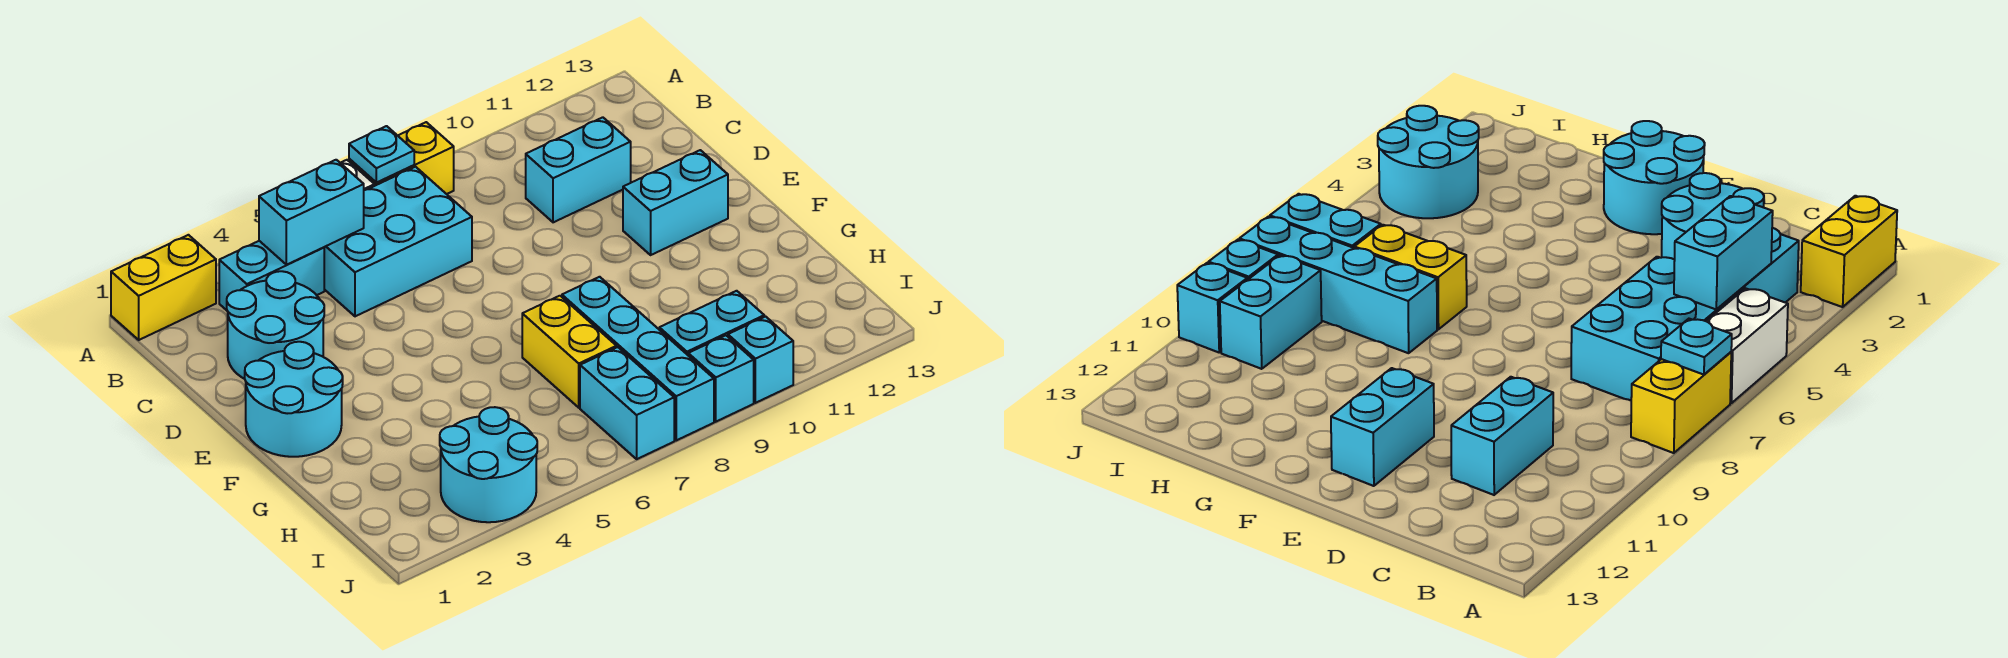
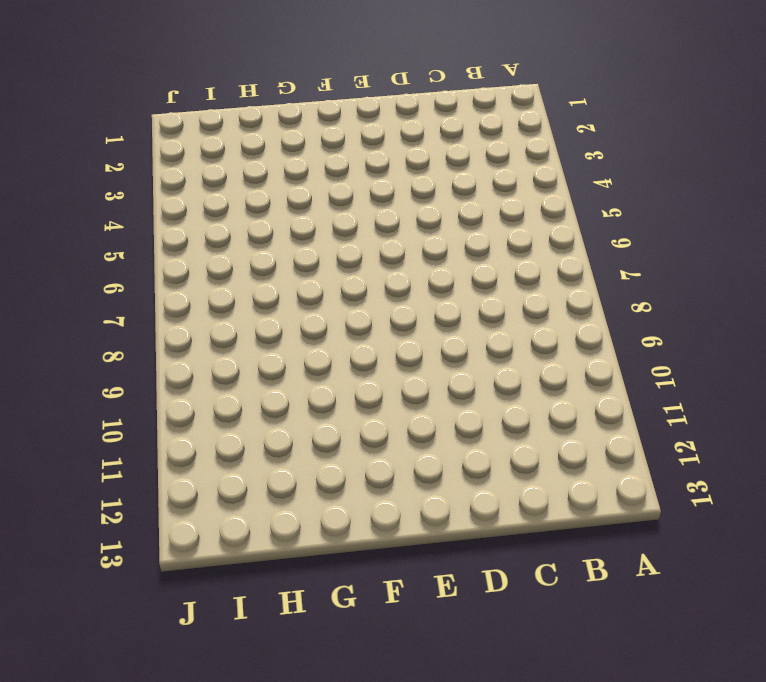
none -> yellow 1x2 brick [111,235,216,340]
none -> white 1x2 brick [1706,288,1788,403]
none -> yellow 1x2 brick [349,122,454,194]

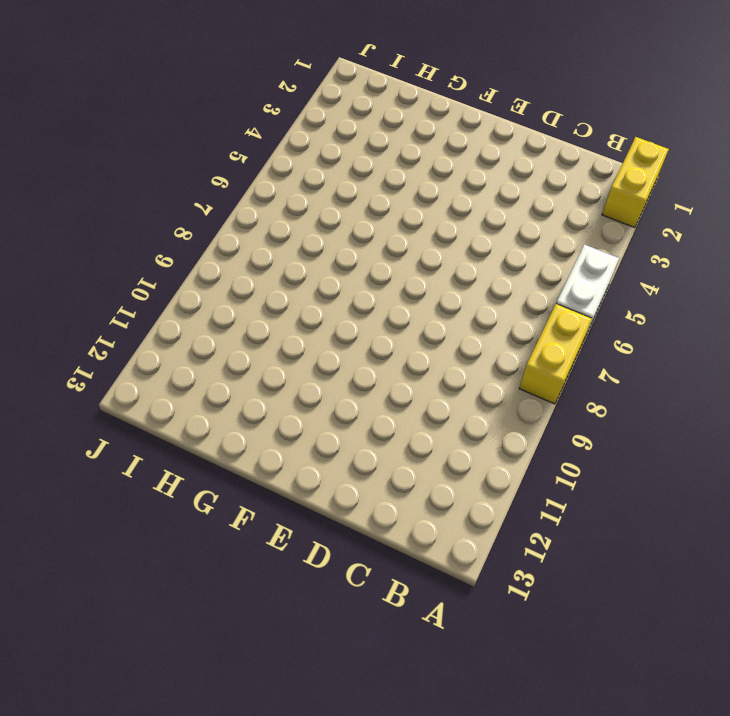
none -> cyan 1x2 brick [219,241,324,310]
none -> cyan 2x3 brick [324,167,472,316]
none -> cyan 2x2 round brick [227,271,324,379]

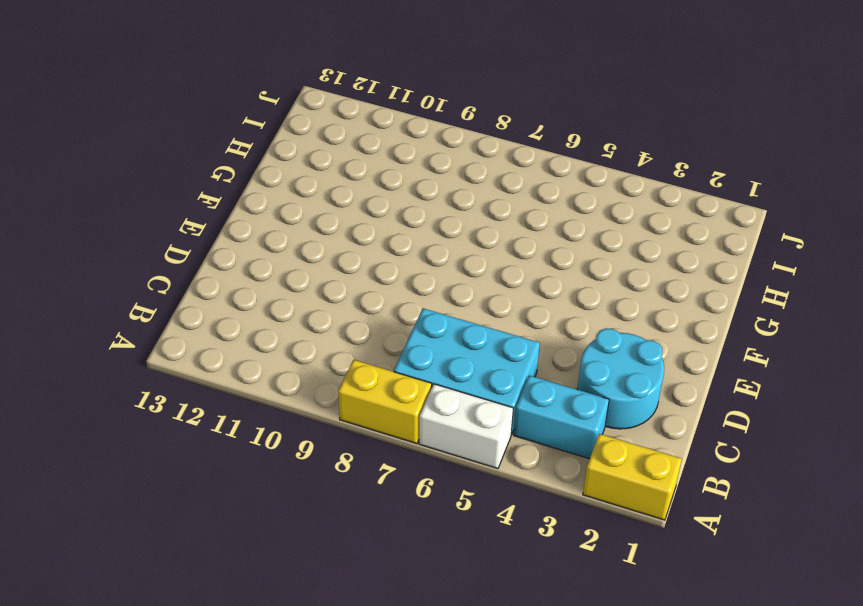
none -> cyan 1x2 brick [526,117,631,222]
none -> cyan 2x2 round brick [245,342,343,457]
none -> cyan 1x2 brick [623,150,728,255]

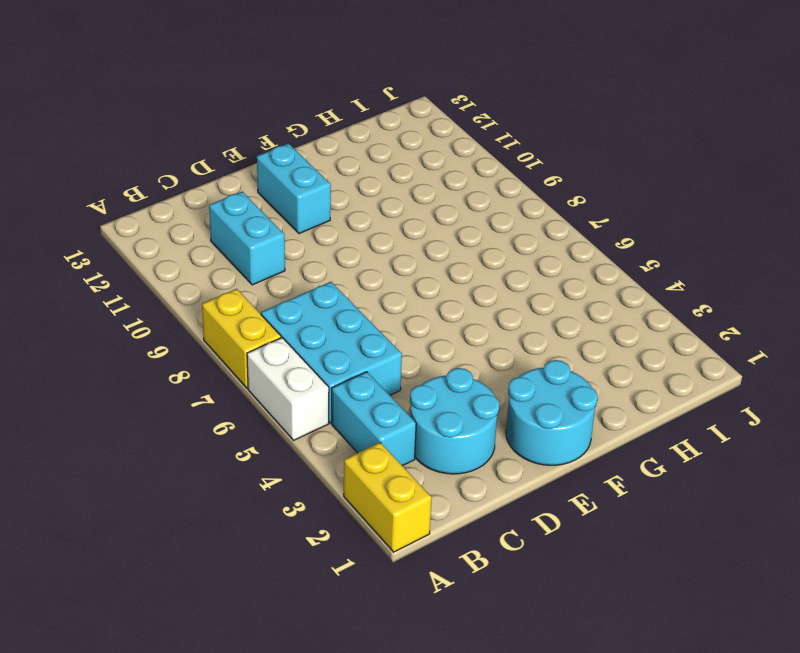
none -> yellow 1x2 brick [522,296,616,408]
none -> cyan 1x4 brick [562,277,714,440]
none -> cyan 2x2 round brick [440,407,537,522]

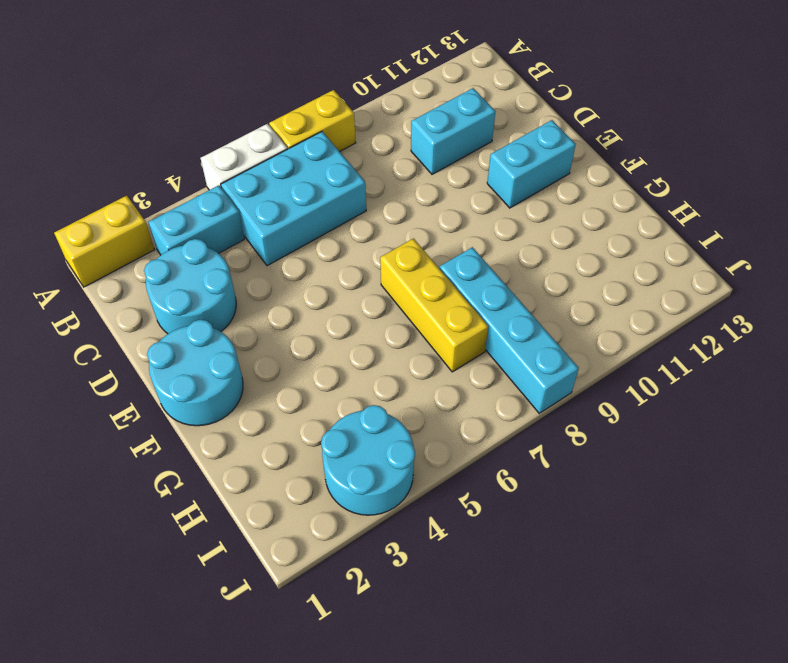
yellow 1x3 brick [380,238,488,372] -> yellow 1x2 brick [522,296,616,408]
none -> cyan 1x2 brick [580,347,674,459]
none -> cyan 1x2 brick [659,291,764,355]
none -> cyan 1x1 brick [688,335,754,422]

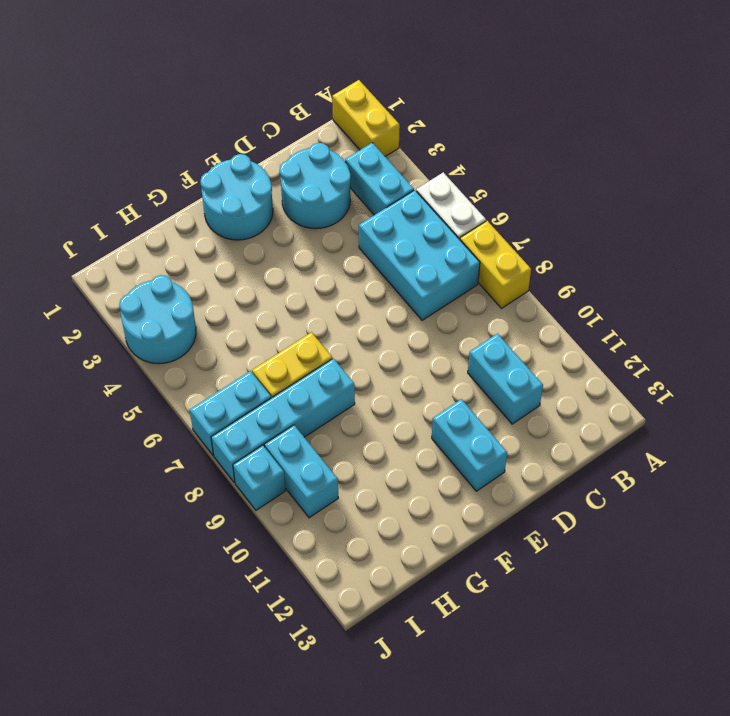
none -> cyan 1x1 brick [728,317,793,403]
none -> cyan 1x1 plate [349,126,414,183]
none -> cyan 1x2 brick [259,160,364,265]

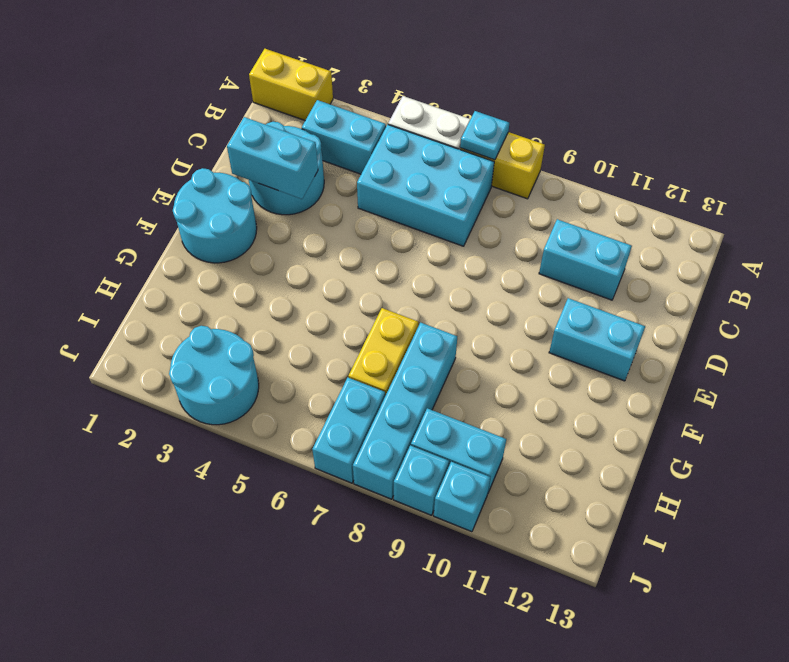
cyan 1x2 brick [227,117,318,199] -> cyan 1x2 brick moved to [259,160,364,265]

